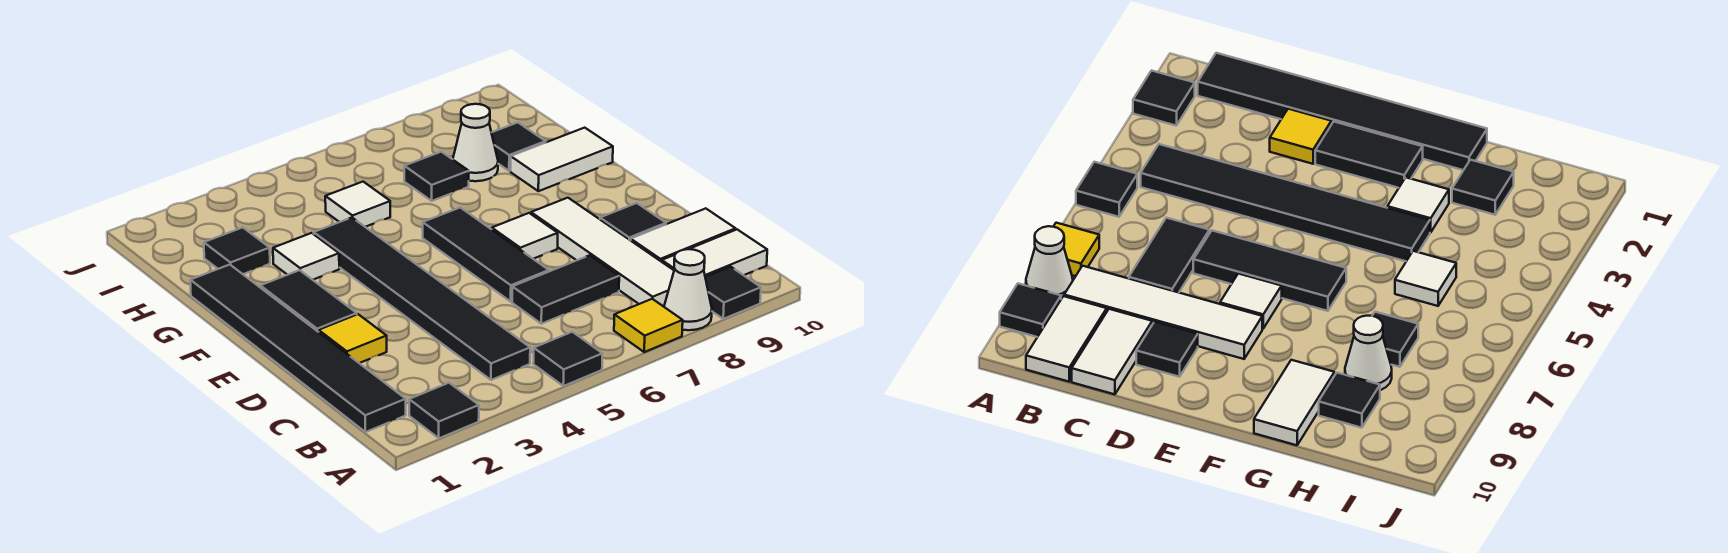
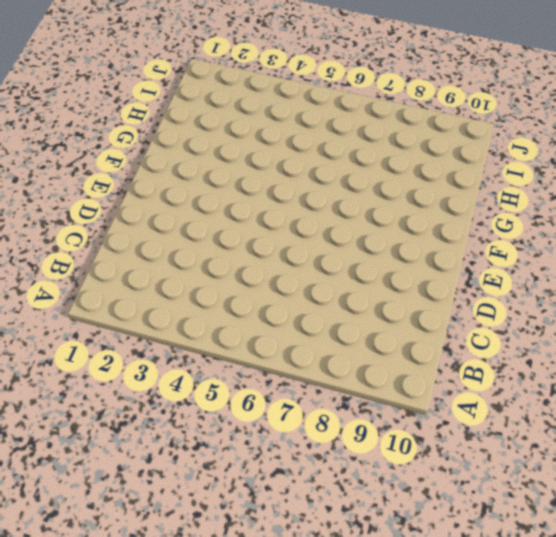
none -> black 1x1 tile [409,383,479,438]
none -> black 1x1 tile [533,332,602,386]
none -> yellow 1x1 tile [614,299,683,352]

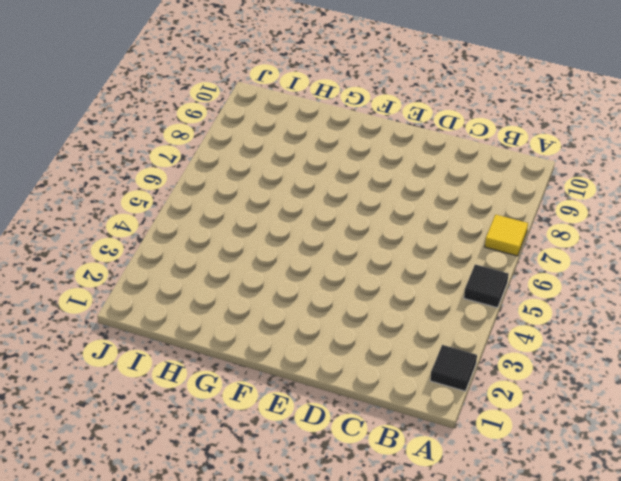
none -> white 1x1 cone [664,249,712,330]
none -> black 1x1 tile [705,267,761,319]
none -> black 1x6 tile [190,265,406,432]

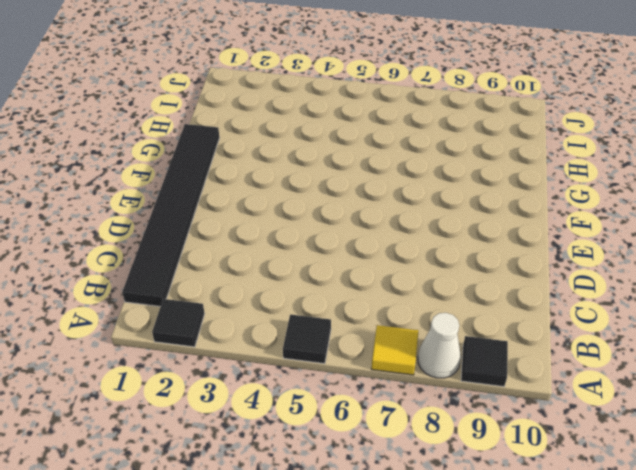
none -> black 1x6 tile [314,218,530,380]
none -> white 1x4 tile [531,198,674,307]
none -> white 1x2 tile [662,230,767,277]

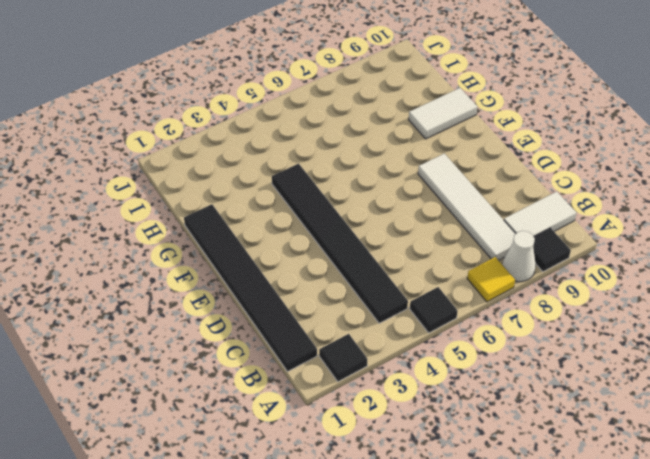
none -> black 1x2 tile [512,255,619,324]
none -> white 1x2 tile [631,208,736,262]
none -> yellow 1x1 tile [319,314,387,363]

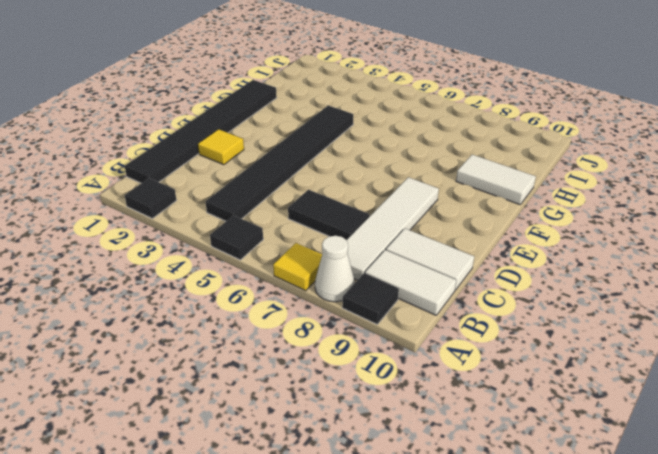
none -> black 1x3 tile [423,208,549,301]
none -> black 1x1 tile [600,203,666,240]
none -> black 1x2 tile [260,270,357,332]

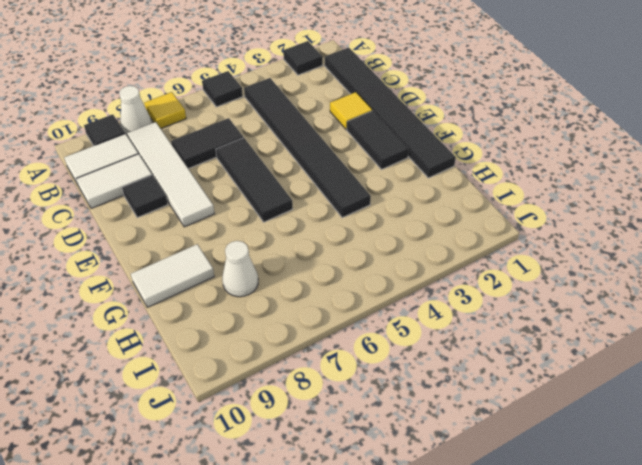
none -> white 1x1 tile [492,213,558,259]
none -> white 1x1 tile [273,233,339,280]
none -> black 1x1 tile [204,227,270,274]

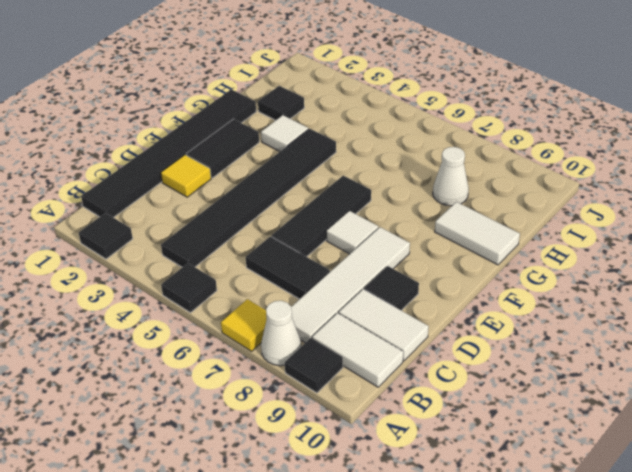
none -> white 1x1 tile [325,182,390,227]
none -> black 1x1 tile [404,152,469,201]
none -> black 1x1 tile [491,123,546,171]

